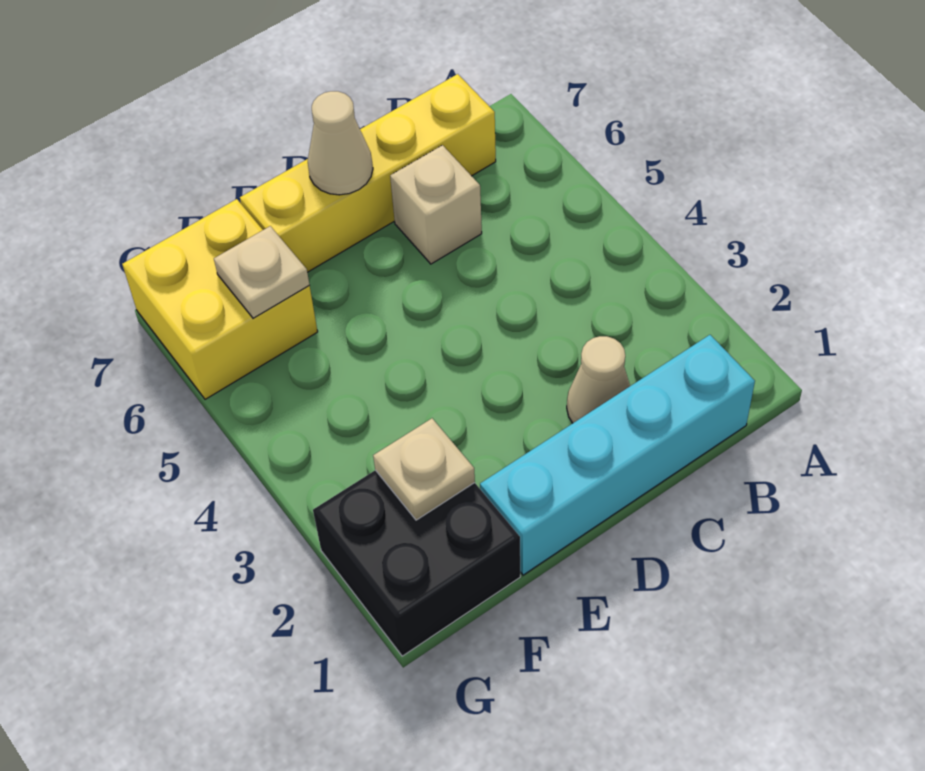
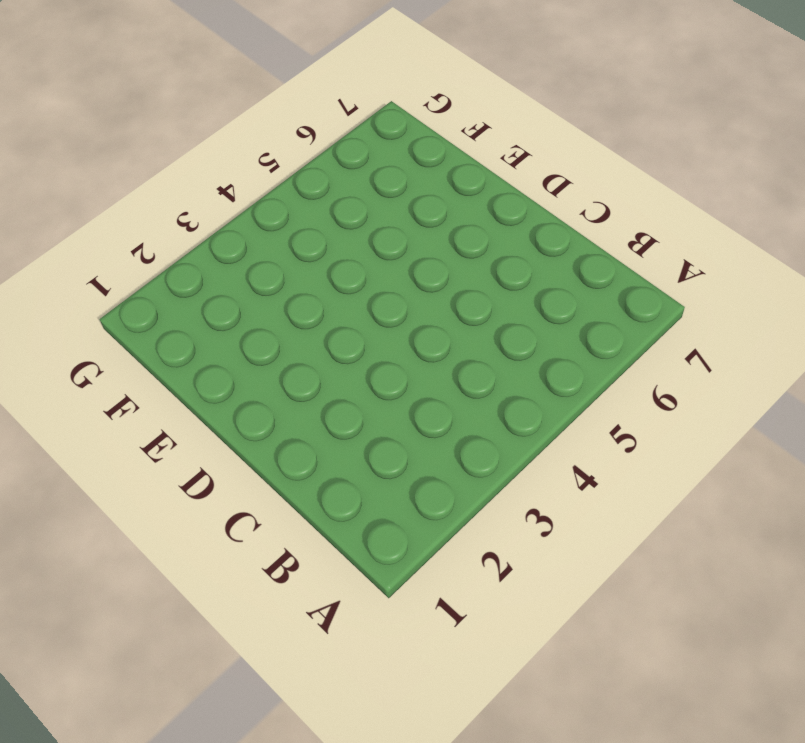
none -> cyan 1x4 brick [480,335,755,575]
none -> yellow 1x4 brick [240,74,496,272]

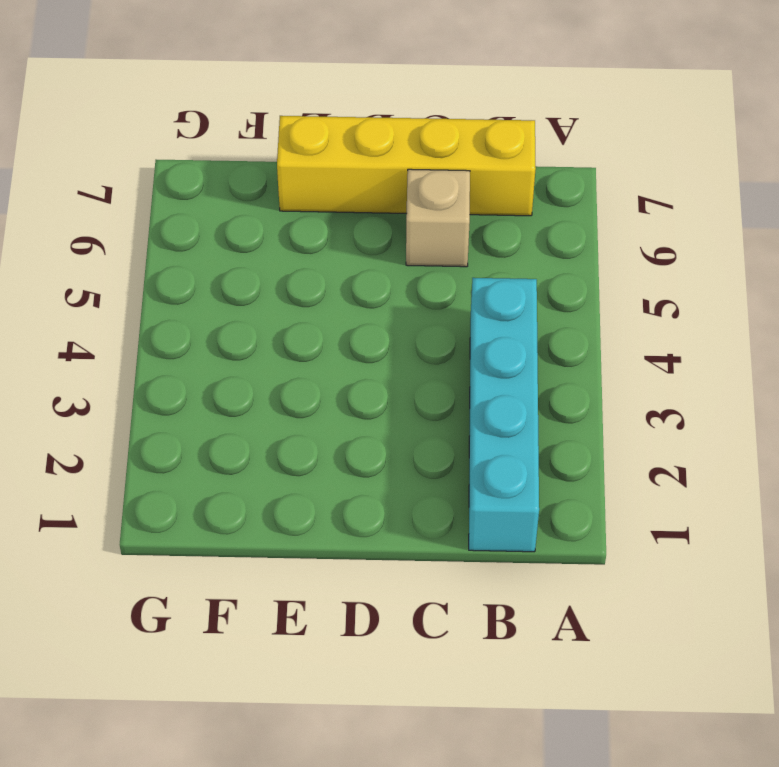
cyan 1x4 brick [469,278,539,552] -> cyan 1x4 brick turned to [480,335,755,575]
none -> tan 1x1 cone [567,336,630,423]
none -> black 2x2 brick [313,470,520,656]

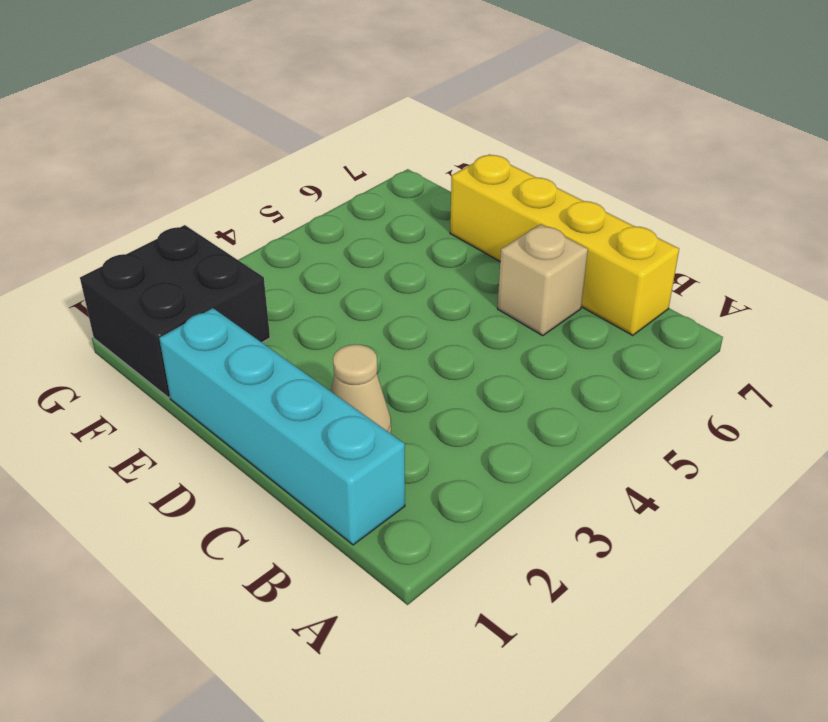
none -> yellow 2x2 brick [122,199,318,399]
none -> tan 1x1 cone [308,91,373,195]

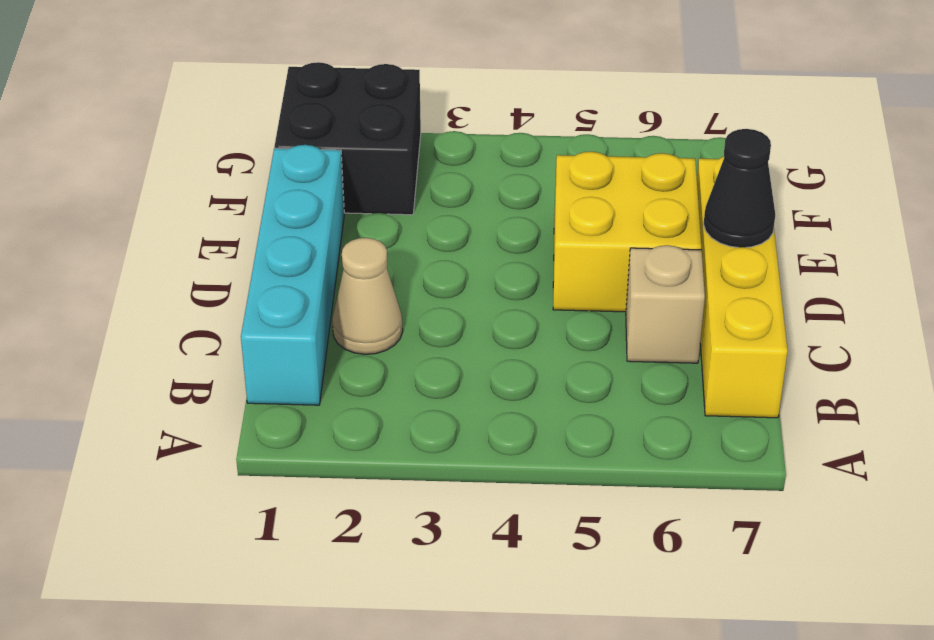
yellow 2x2 brick [553,152,701,312] -> yellow 2x2 brick moved to [122,199,318,399]
black 1x1 cone [704,129,775,248] -> tan 1x1 cone [308,91,373,195]
none -> tan 1x1 plate [373,418,475,520]
none -> tan 1x1 plate [214,226,309,318]

